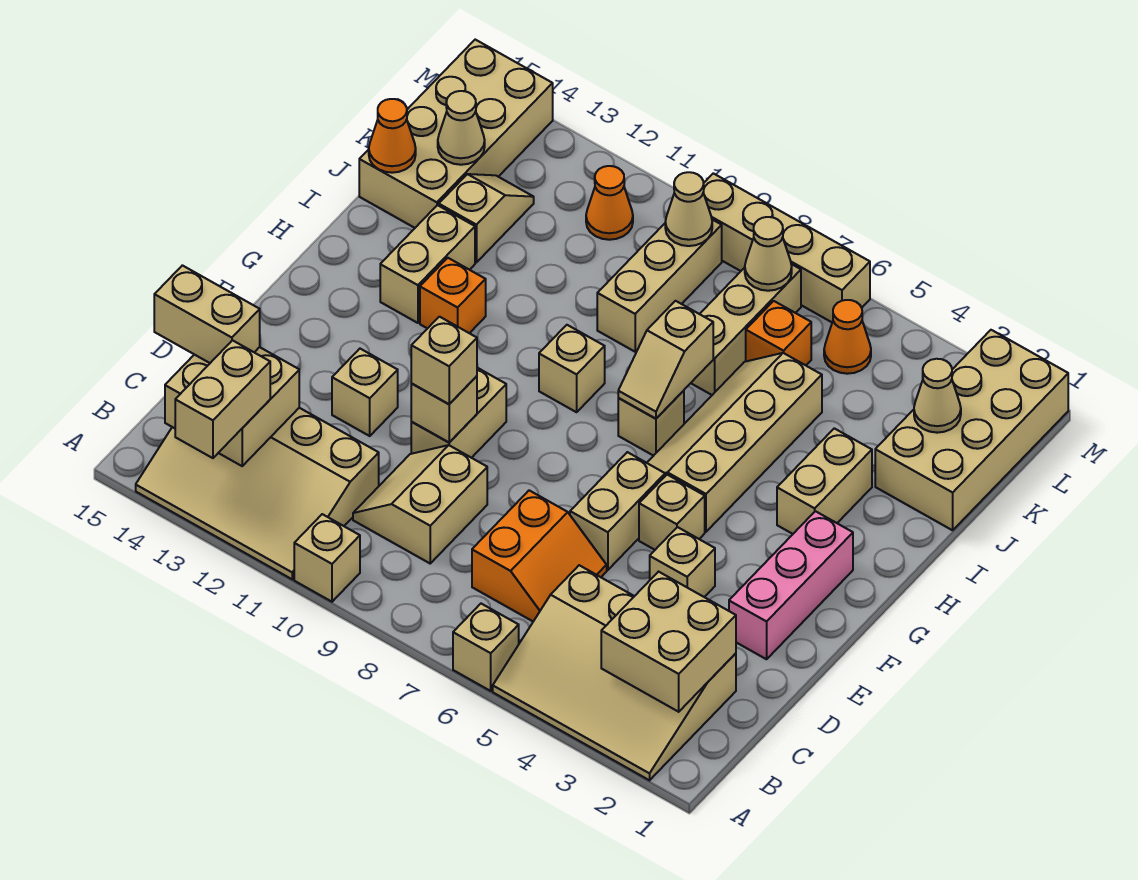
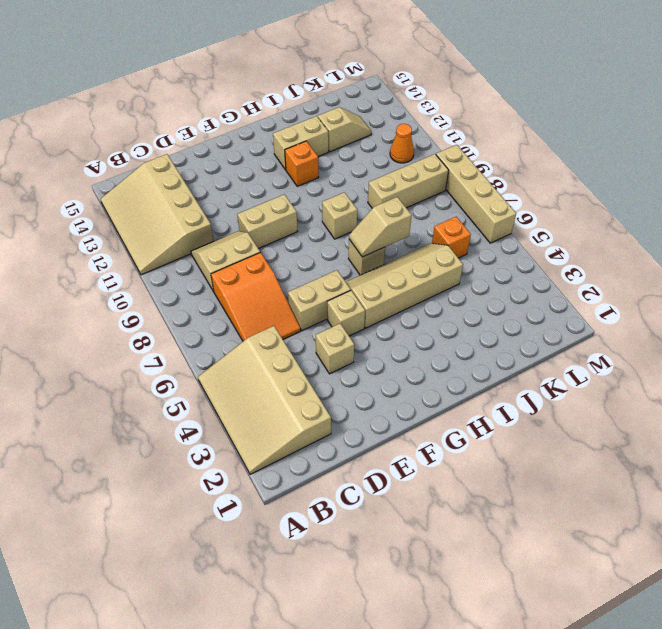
orange 2x3 slope [211,252,301,341] -> orange 2x2 slope [472,490,607,621]
none -> tan 1x1 brick [453,604,519,691]
none -> tan 1x1 brick [294,514,360,602]
none -> pink 1x3 brick [729,511,853,659]
none -> tan 1x1 brick [332,349,398,436]

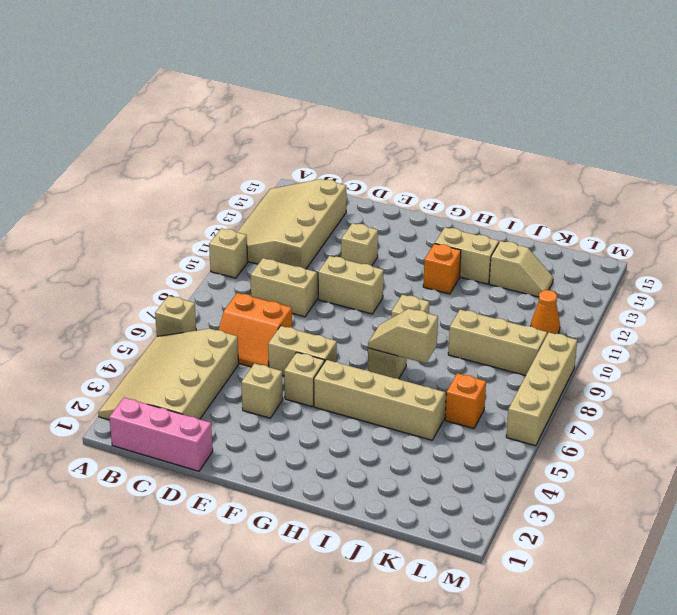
pink 1x3 brick [109,398,213,471] -> pink 1x3 brick moved to [729,511,853,659]
none -> tan 1x2 brick [777,428,872,534]
none -> tan 2x4 brick [875,330,1068,530]
none -> tan 1x3 brick [691,264,801,395]
none -> tan 2x4 brick [359,40,553,228]

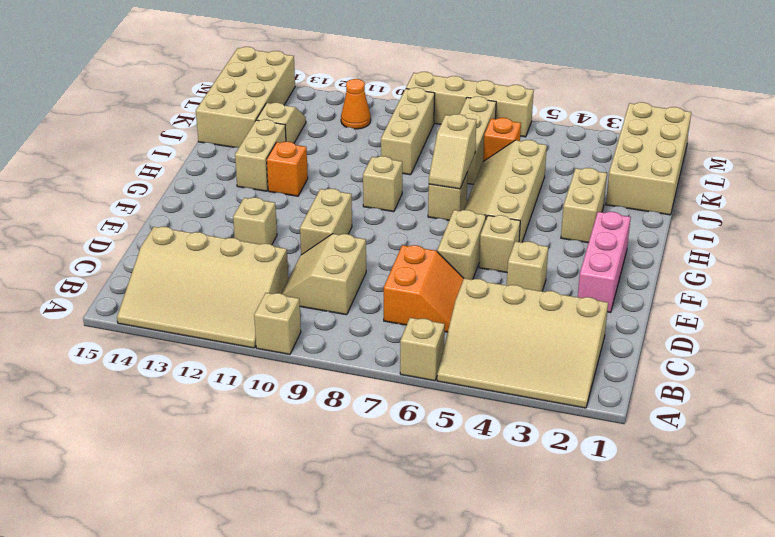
none -> orange 1x1 cone [824,300,871,374]
none -> tan 2x2 brick [601,572,736,712]
none -> tan 2x2 brick [165,347,299,466]
none -> tan 1x1 brick [411,376,477,442]

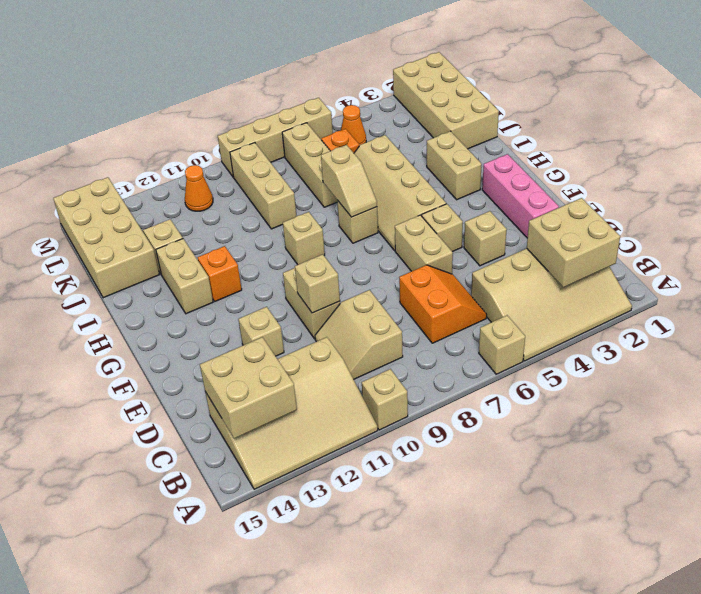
none -> orange 1x1 cone [369,99,416,173]
none -> tan 1x1 cone [914,359,961,433]
none -> tan 1x1 cone [438,91,485,165]
none -> tan 1x1 cone [745,217,792,291]

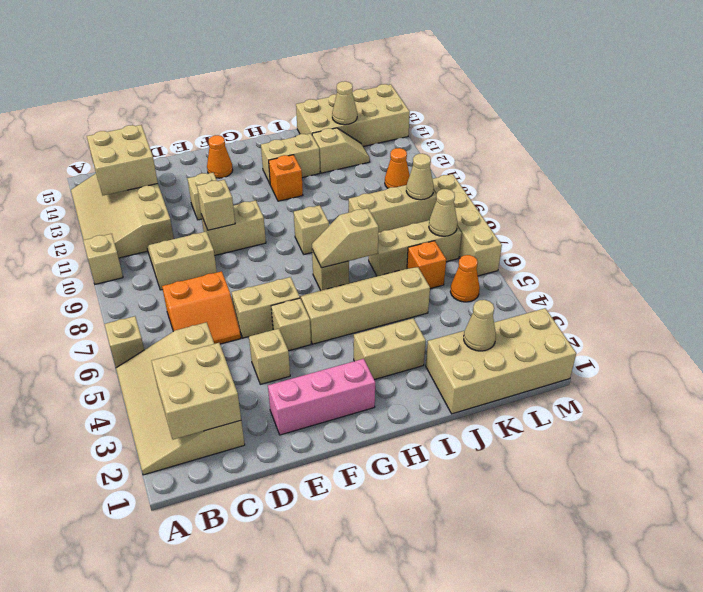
orange 1x1 cone [207,135,233,178] -> orange 1x1 cone moved to [369,99,416,173]
none -> tan 1x2 brick [175,340,270,458]
none -> tan 1x2 brick [154,265,260,363]
none -> tan 1x1 brick [411,317,477,404]

